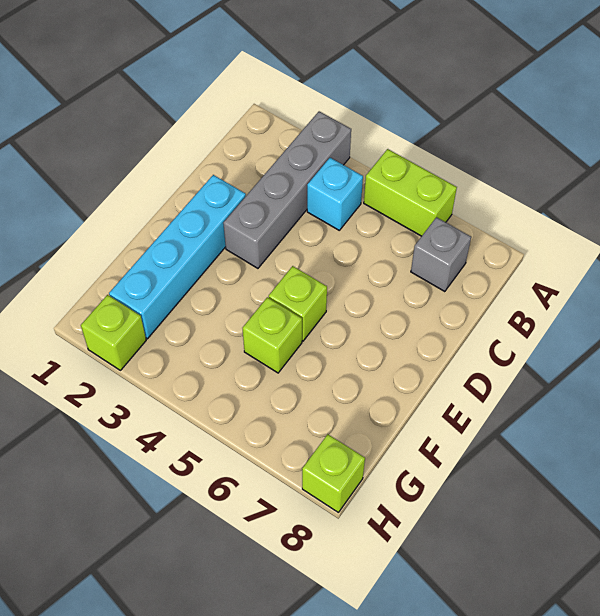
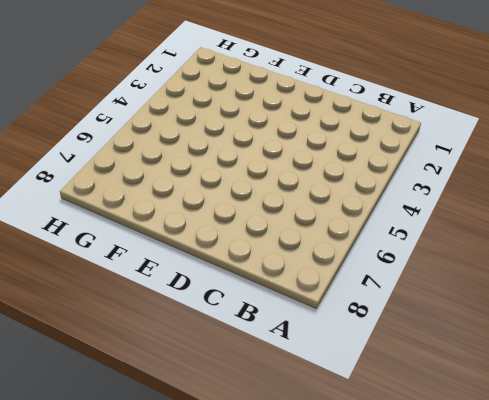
none -> grey 1x4 brick [223,111,351,268]
none -> lime 1x2 brick [364,149,457,236]

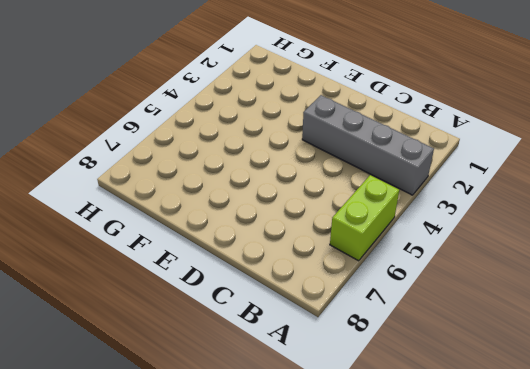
none -> cyan 1x1 brick [307,158,363,230]
none -> grey 1x1 brick [411,217,471,292]

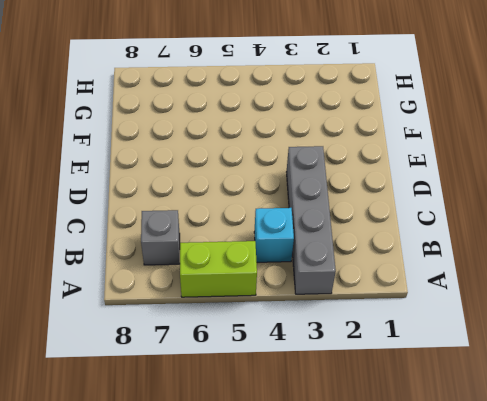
none -> cyan 1x4 brick [109,175,246,339]
none -> lime 1x1 brick [269,266,327,341]

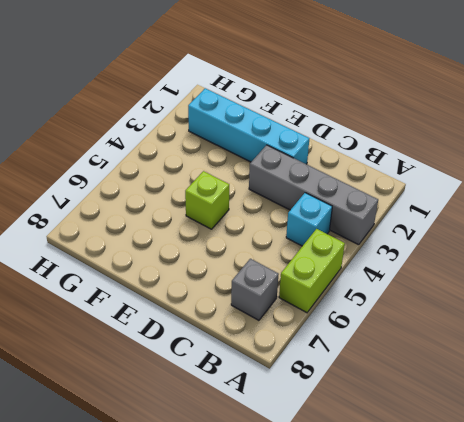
none -> lime 1x1 brick [243,297,302,373]
none -> lime 1x1 brick [81,295,146,370]

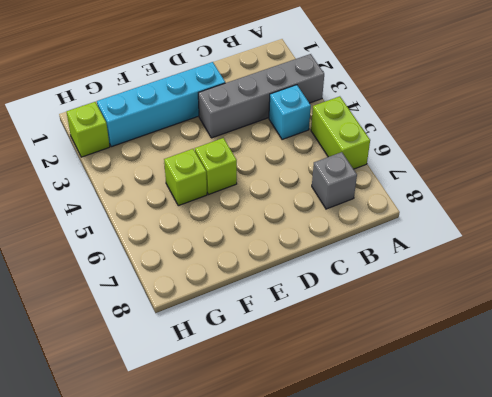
none -> lime 1x1 brick [302,434,365,512]

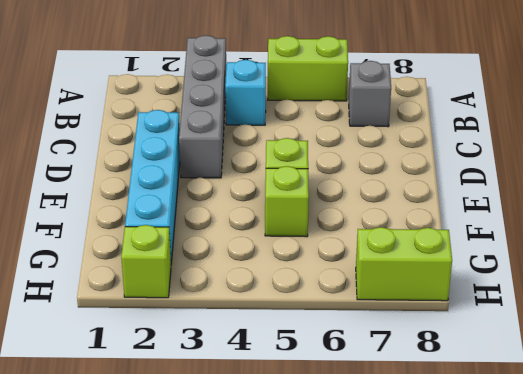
lime 1x2 brick [356,227,452,301] -> lime 1x1 brick [302,434,365,512]

